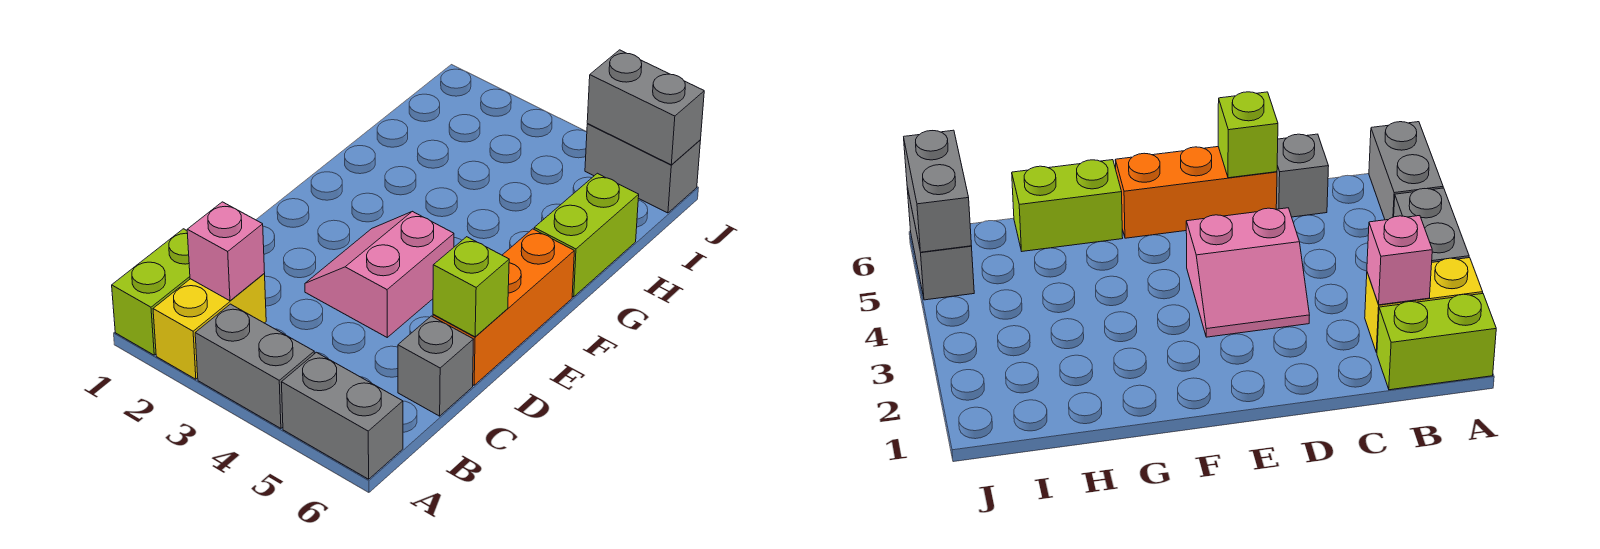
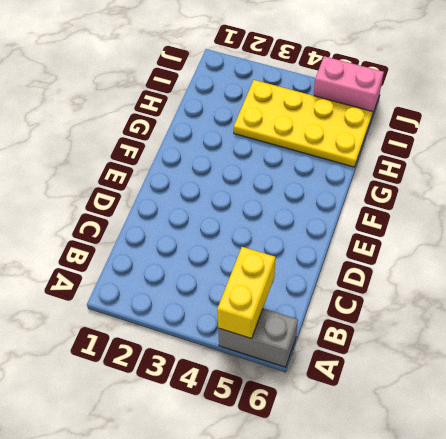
yellow 1x2 brick [217,247,275,339] -> yellow 1x2 brick moved to [153,274,266,379]
yellow 2x4 plate [234,80,373,167] -> lime 1x2 brick [534,173,639,297]
pink 1x2 brick [314,56,384,115] -> grey 1x2 brick [585,124,701,213]
none -> lime 1x2 brick [112,229,190,355]
none -> grey 1x2 brick [195,304,314,428]
none -> grey 1x1 brick [398,316,474,416]

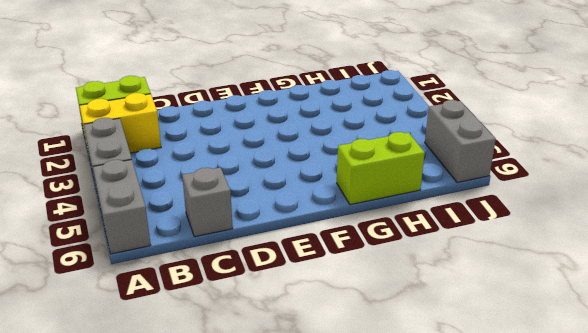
none -> pink 2x2 slope [305,211,454,337]
none -> orange 1x3 brick [433,229,574,385]
none -> pink 1x1 brick [187,202,265,301]

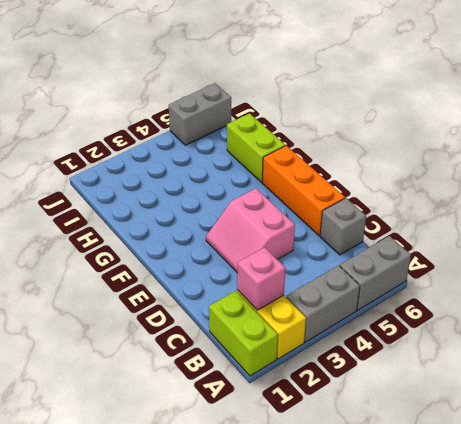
none -> lime 1x1 brick [433,237,509,337]
none -> grey 1x2 brick [587,50,704,165]

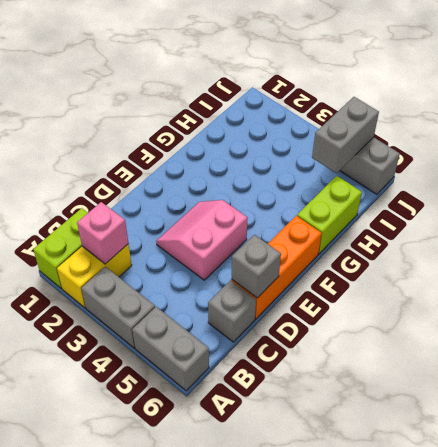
grey 1x1 brick [231,235,281,298] -> lime 1x1 brick [433,237,509,337]
grey 1x2 brick [312,97,379,173] -> grey 1x2 brick turned to [587,50,704,165]

